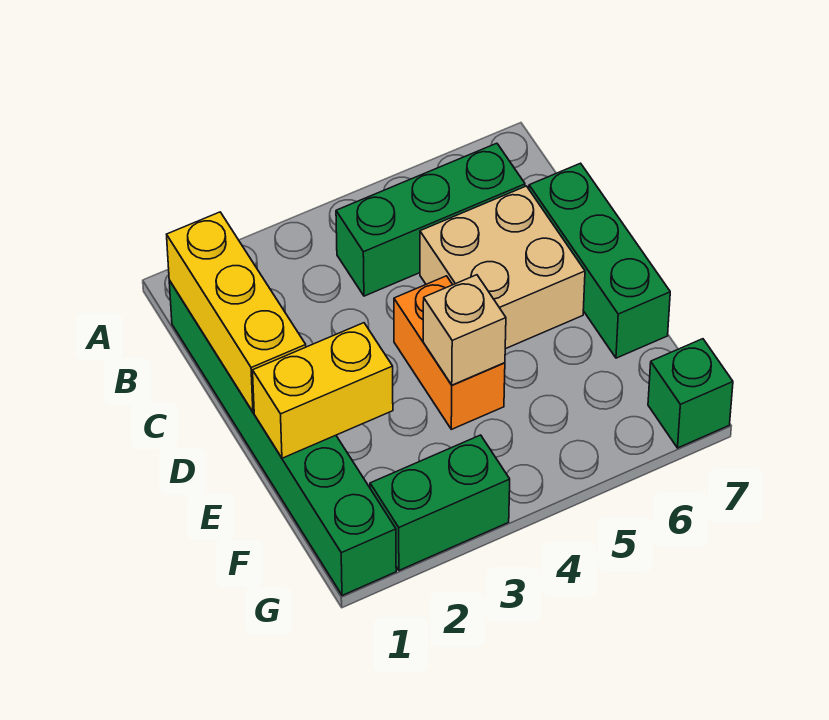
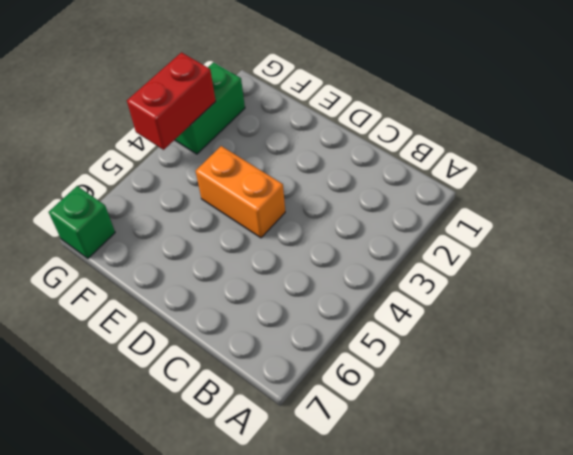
red 1x2 brick [127,52,216,150] -> none
none -> green 1x6 brick [169,280,396,595]
none -> green 1x3 brick [336,143,525,296]

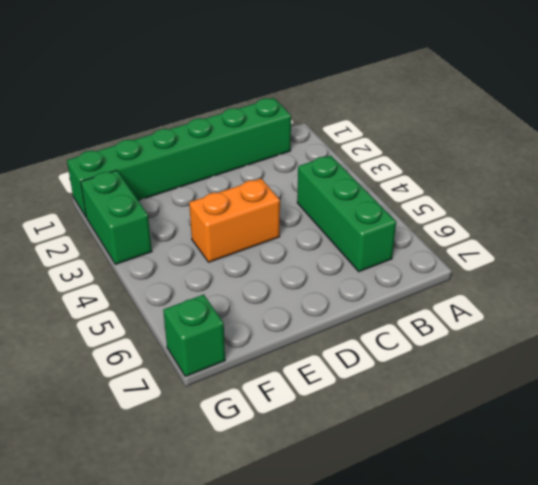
none -> tan 2x2 brick [420,186,585,349]
none -> green 1x3 brick [529,163,670,358]

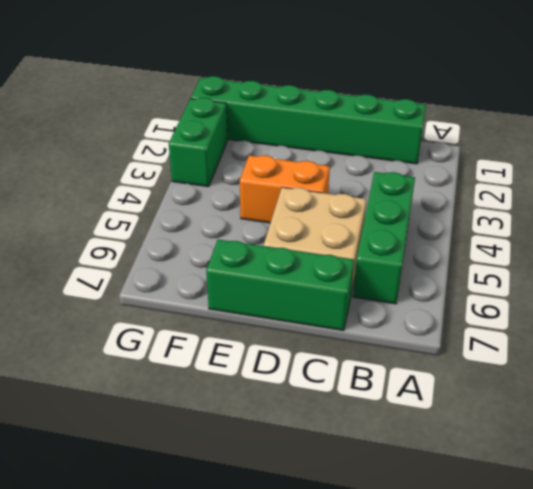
none -> green 1x1 brick [648,339,733,448]
none -> yellow 1x3 brick [167,212,306,412]

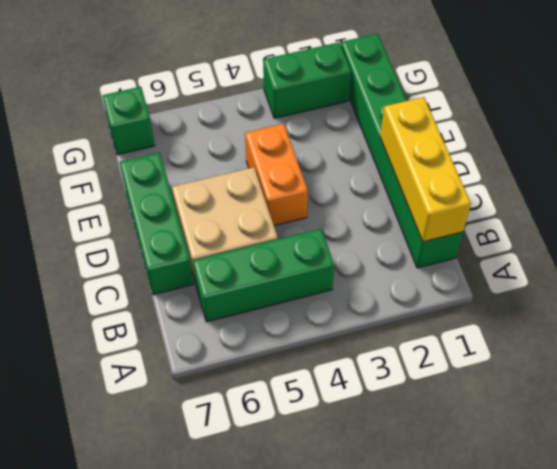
none -> yellow 1x2 brick [253,323,393,458]
none -> tan 1x1 brick [423,275,506,385]

